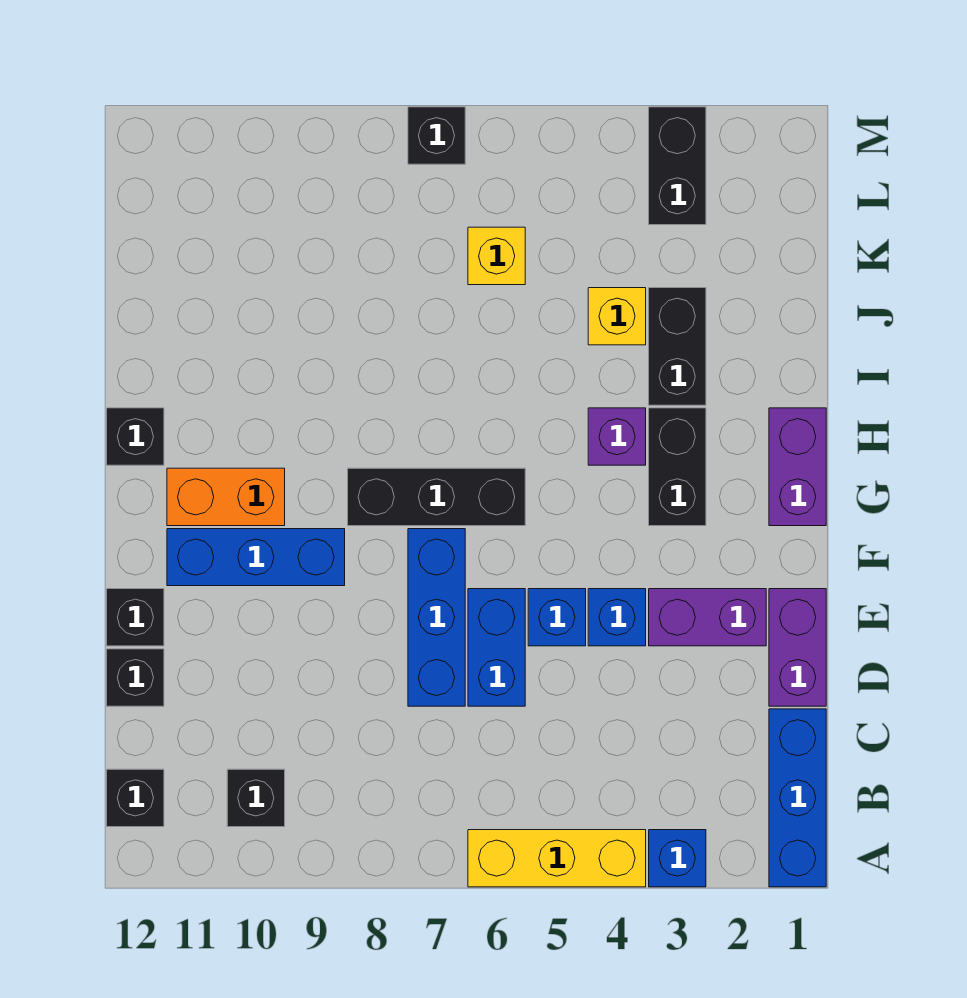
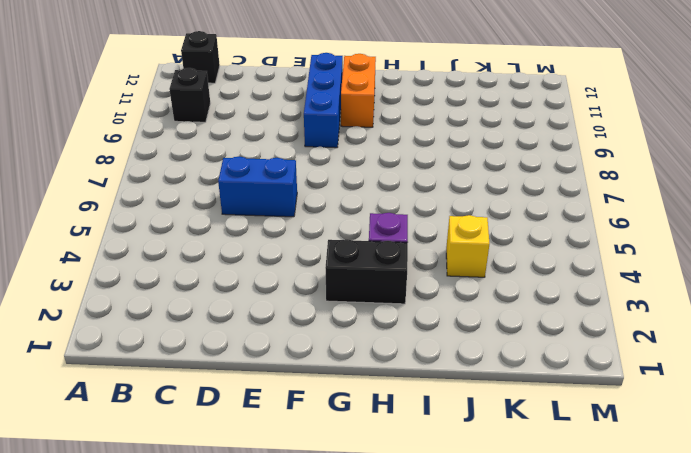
none -> blue 1x3 brick [769,709,826,887]
none -> blue 1x1 brick [649,830,706,887]
none -> yellow 1x3 brick [468,830,646,887]

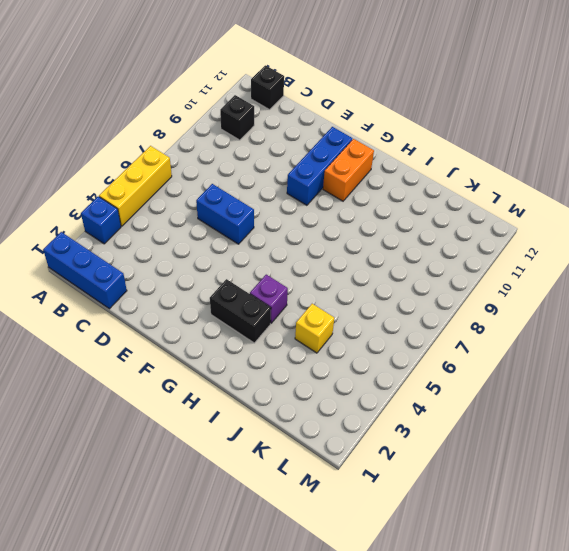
none -> purple 1x2 brick [769,589,826,706]
none -> blue 1x3 brick [408,529,465,706]
none -> black 1x1 brick [107,649,164,706]

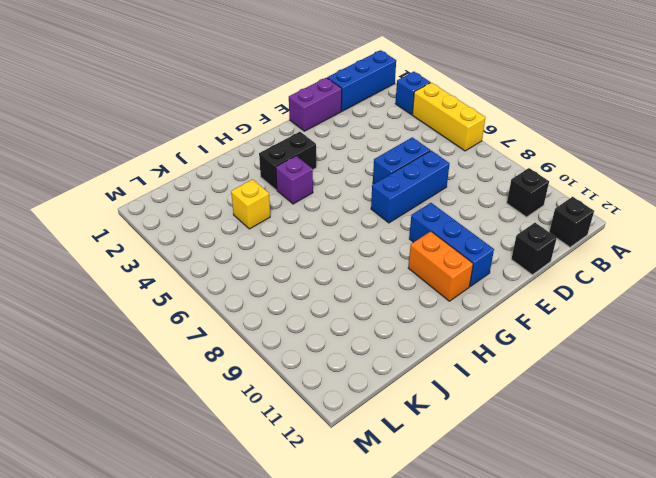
none -> purple 1x2 brick [649,589,766,646]
none -> blue 1x1 brick [588,589,646,646]
none -> blue 1x1 brick [528,589,586,646]

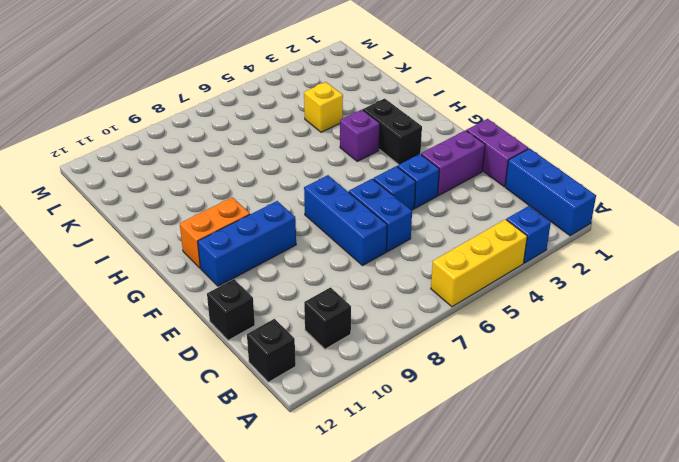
none -> black 1x1 brick [107,589,164,646]
none -> purple 1x2 brick [769,408,826,526]
none -> black 1x3 brick [348,468,525,526]

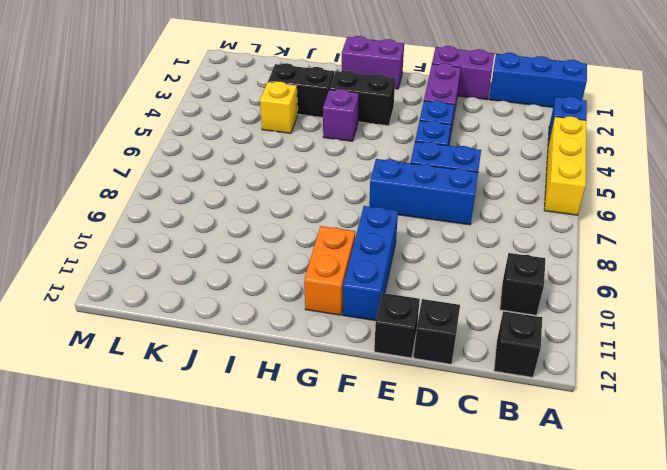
none -> black 1x3 brick [348,468,525,526]
none -> black 1x1 brick [107,408,164,465]
none -> yellow 1x1 brick [468,227,525,285]

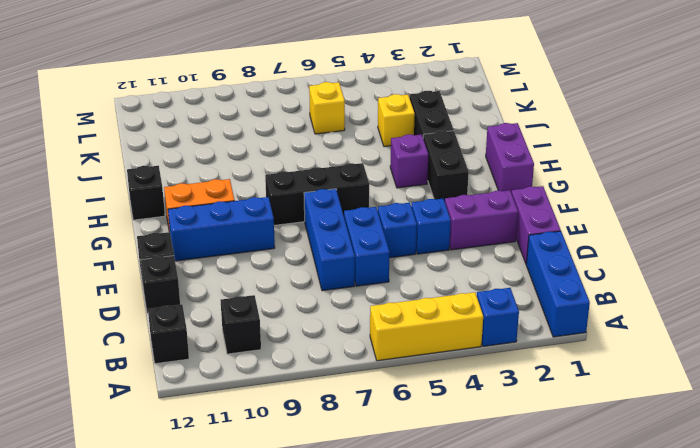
none -> black 1x2 brick [649,107,706,225]
none -> black 1x1 brick [408,107,465,164]

